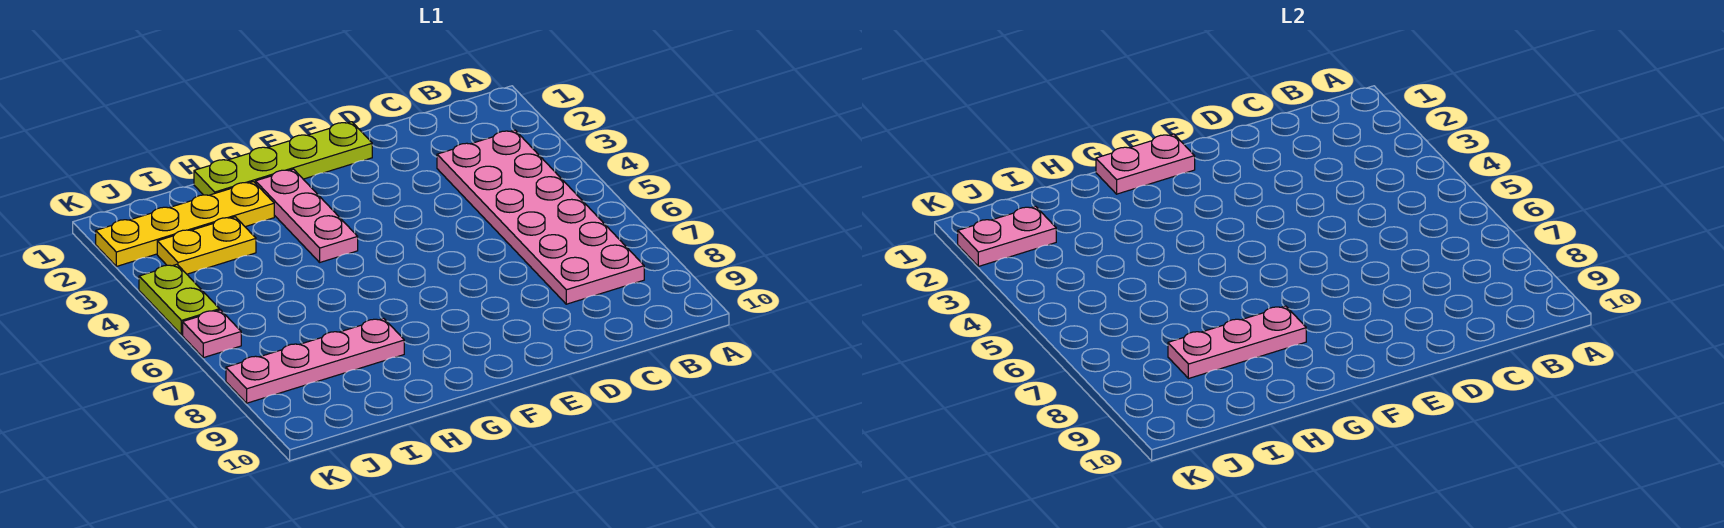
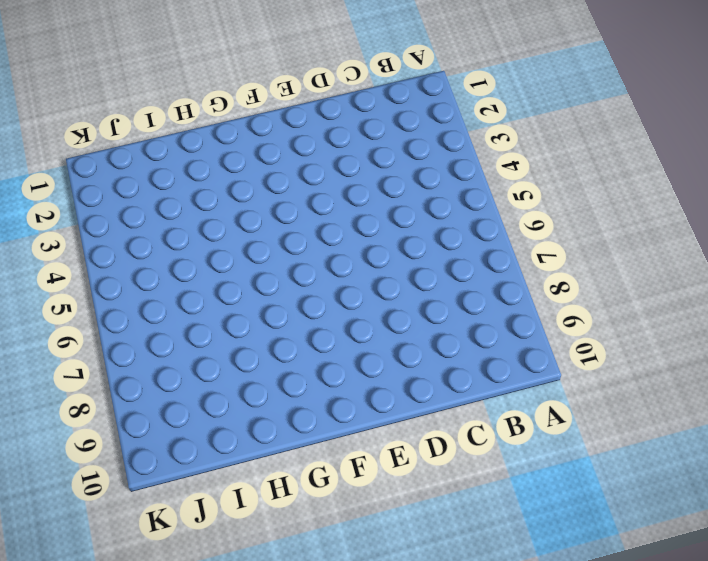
none -> pink 2x6 plate [437,130,644,304]
none -> lime 1x4 plate [194,122,372,195]

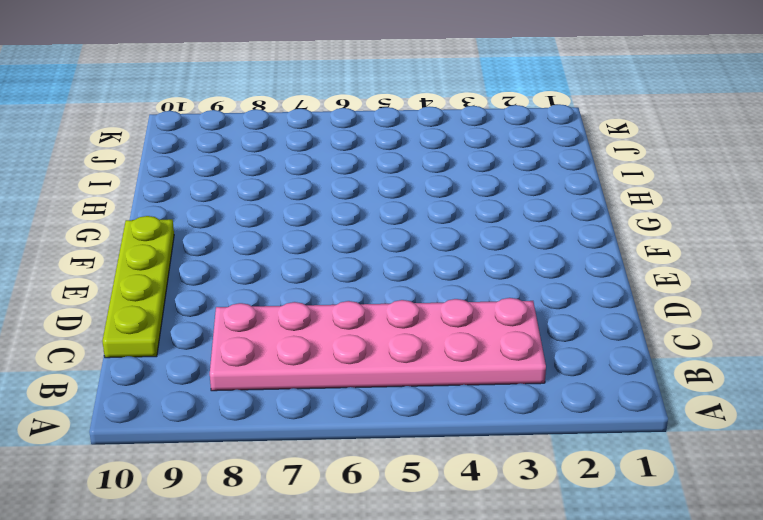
lime 1x4 plate [102,216,174,358] -> lime 1x4 plate moved to [194,122,372,195]
none -> pink 1x3 plate [256,169,358,262]
none -> yellow 1x4 plate [96,182,274,266]

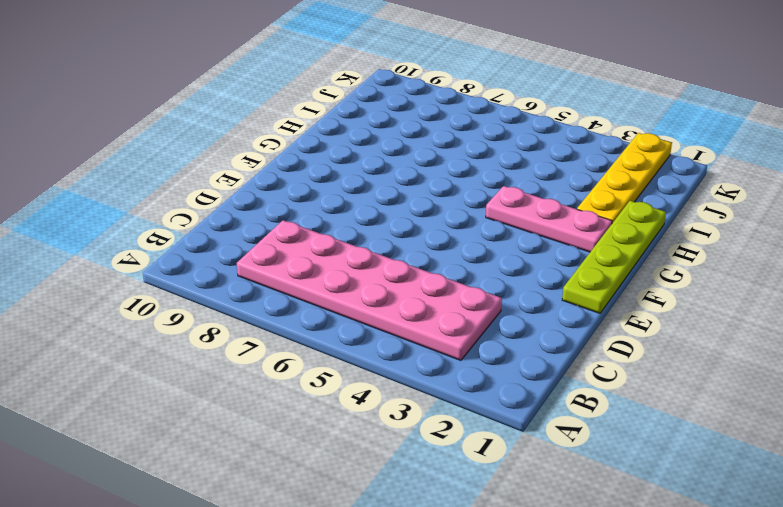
none -> pink 1x4 plate [226,318,404,403]
none -> yellow 1x2 plate [157,217,256,274]

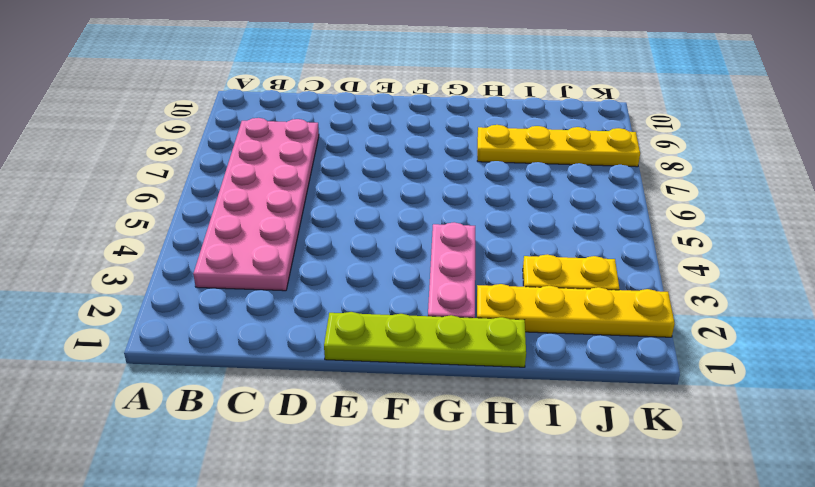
yellow 1x4 plate [477,125,640,167] -> pink 1x4 plate [226,318,404,403]
none -> lime 1x2 plate [139,264,220,335]
none -> pink 1x1 plate [183,310,241,358]

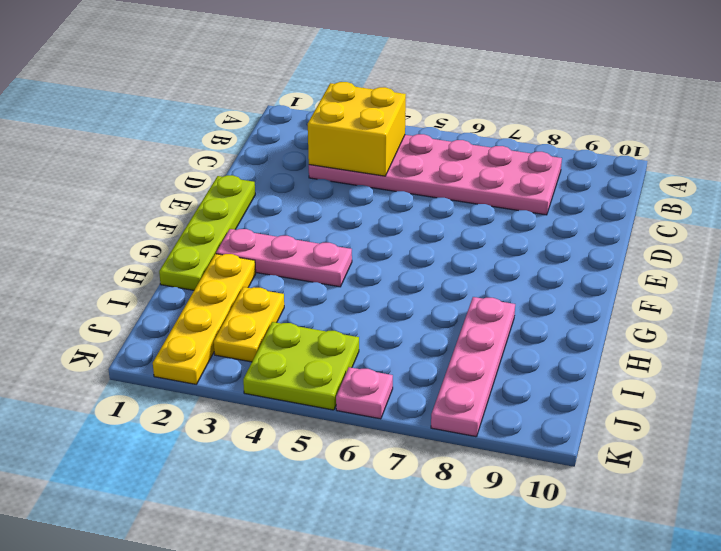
yellow 2x2 brick [308,82,406,176] -> none
lime 2x2 plate [243,322,359,410] -> lime 1x2 plate [139,264,220,335]
none -> pink 1x2 plate [1096,134,1195,194]
none -> pink 1x3 plate [1168,306,1306,379]

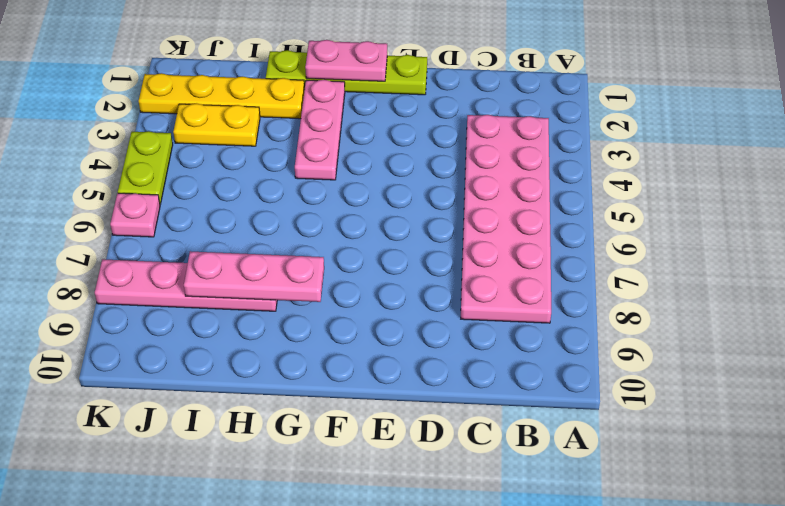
none -> pink 1x2 plate [958,206,1056,266]

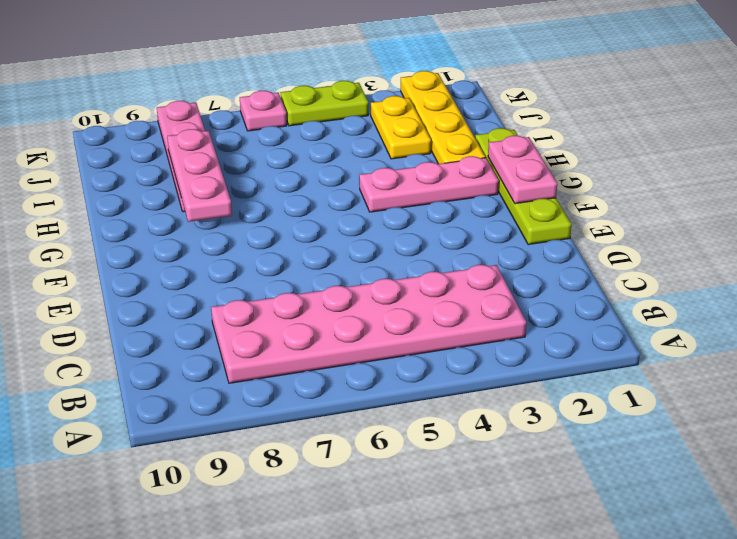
none -> pink 1x2 plate [958,206,1056,266]

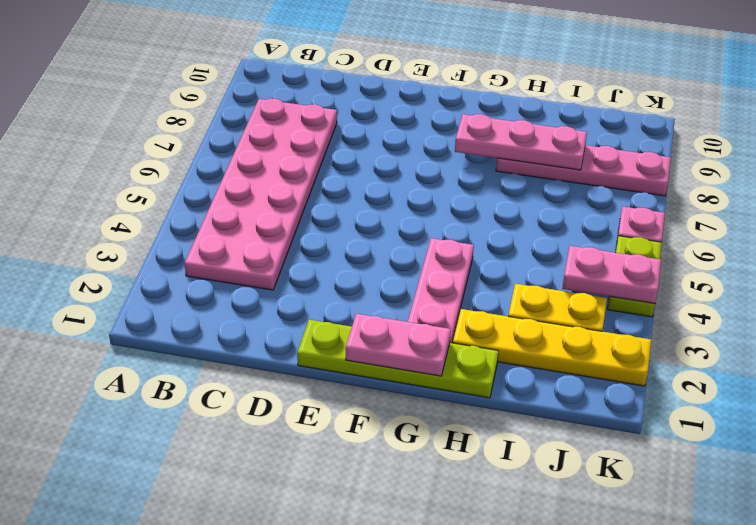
pink 1x2 plate [562,246,661,303] -> pink 1x2 plate moved to [958,206,1056,266]

